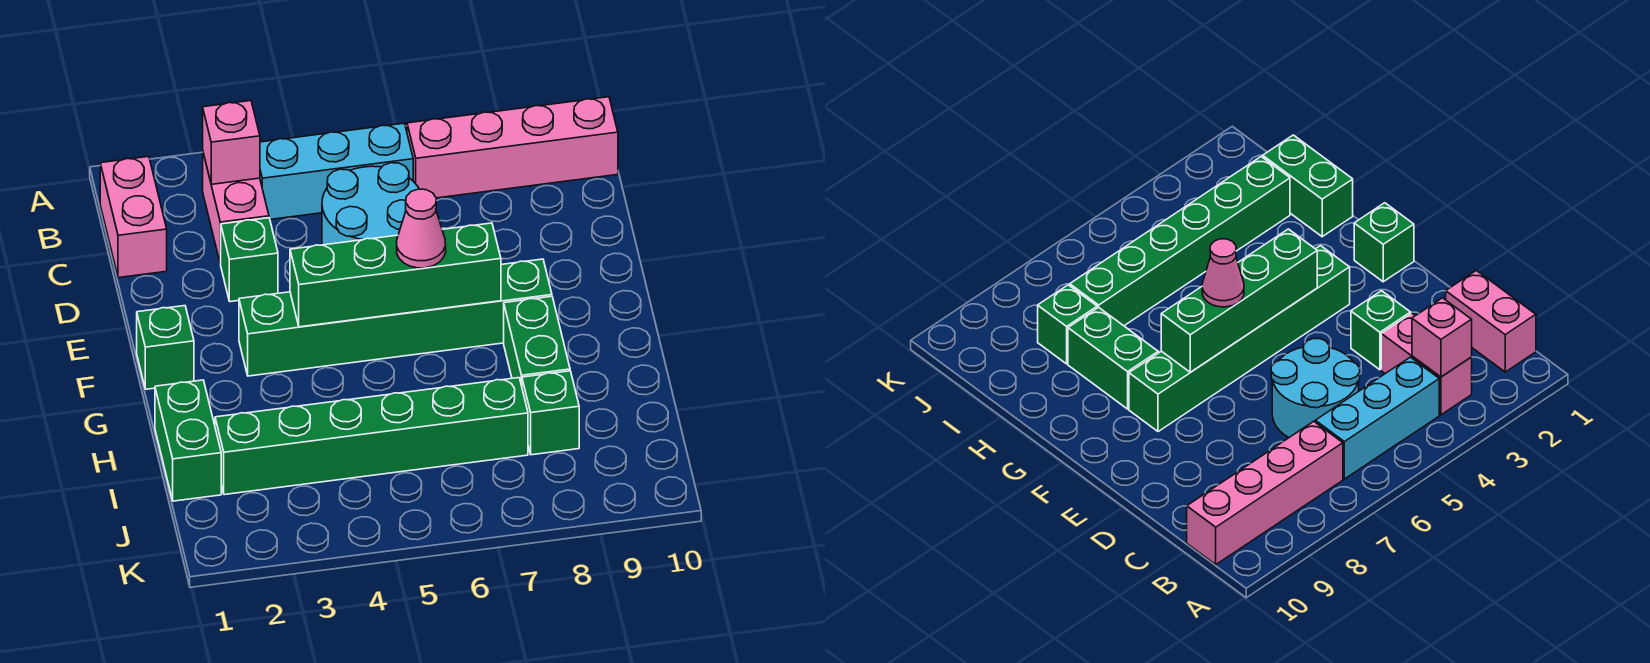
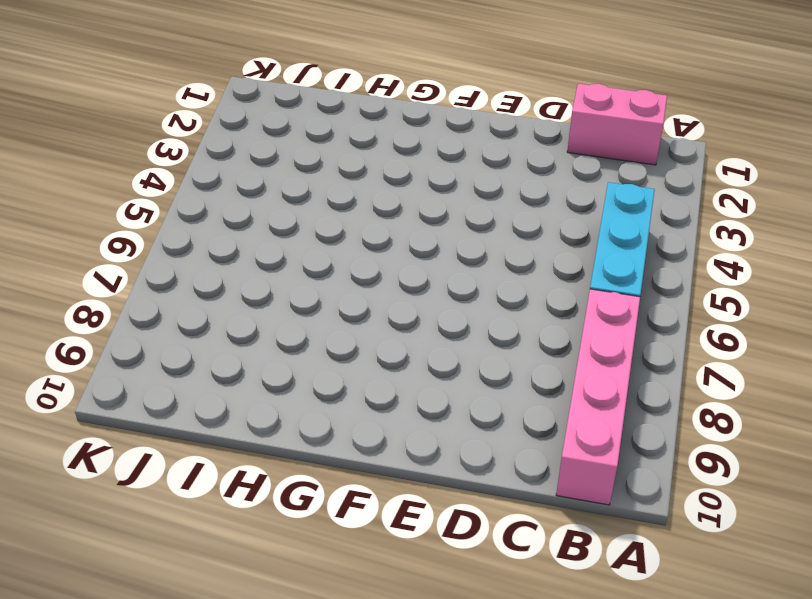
none -> pink 1x2 brick [203,153,269,264]
none -> cyan 2x2 round brick [322,163,419,245]
none -> green 1x1 brick [221,218,278,302]

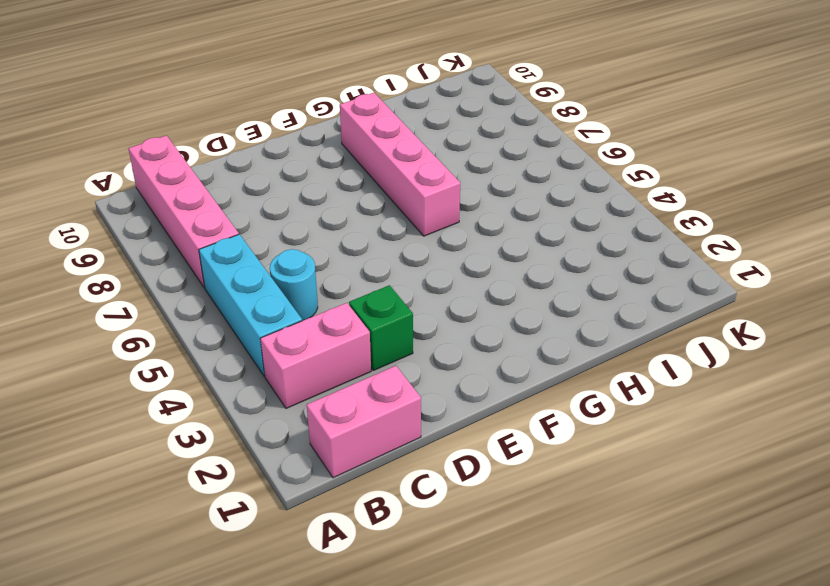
cyan 1x1 round brick [270,249,318,321] -> cyan 2x2 round brick [322,163,419,245]
pink 1x4 brick [340,93,460,236] -> green 1x2 brick [504,296,570,386]
none -> green 1x1 brick [137,306,194,389]
none -> green 1x6 brick [239,259,552,376]
none -> green 1x2 brick [155,380,221,501]

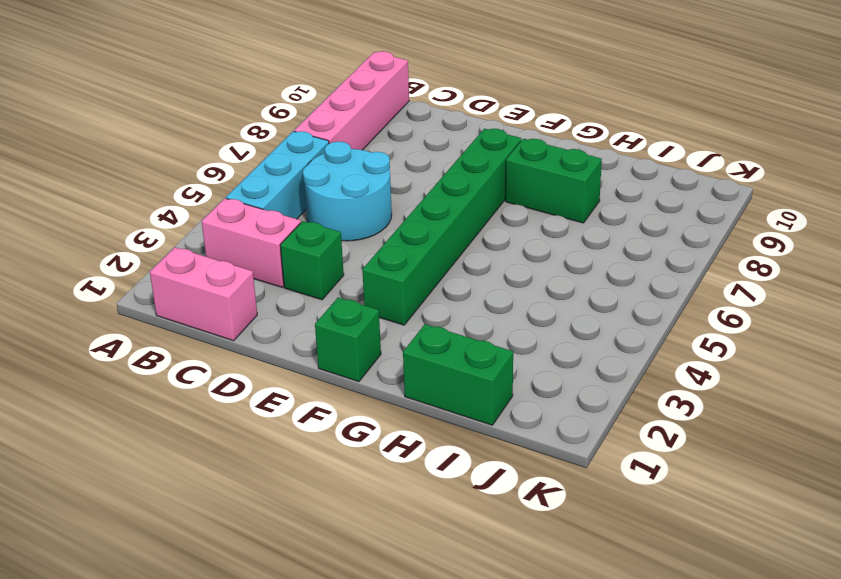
none -> green 1x6 brick [215,378,528,495]
none -> green 1x1 brick [522,371,579,455]
none -> pink 1x1 brick [203,101,260,184]

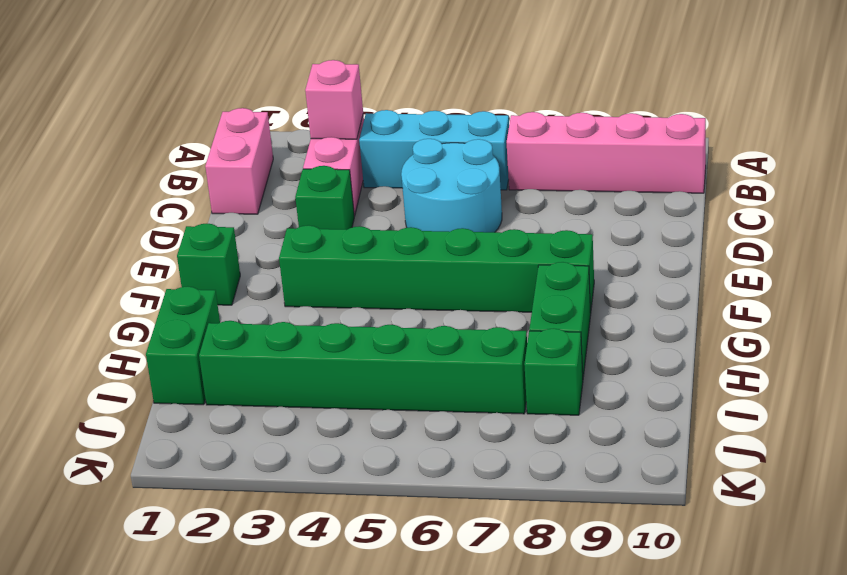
none -> green 1x4 brick [290,223,501,327]
none -> pink 1x1 cone [397,189,446,268]

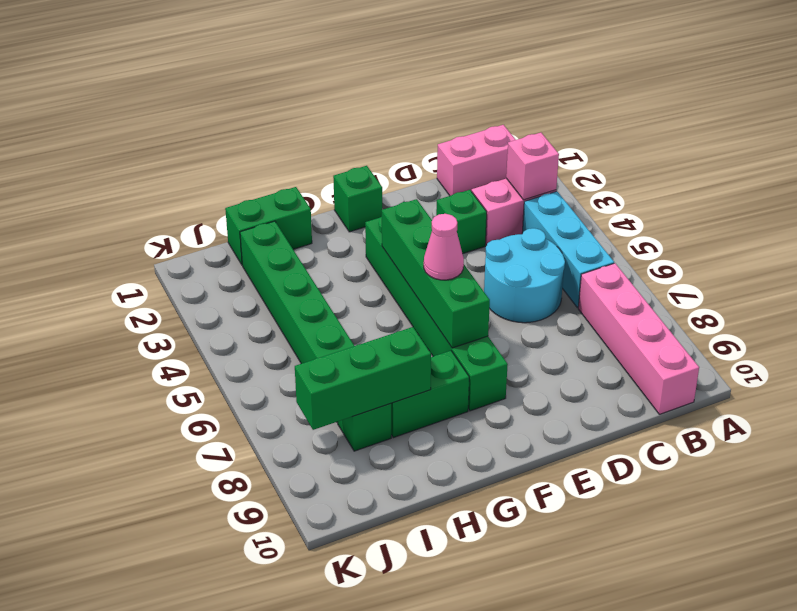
green 1x3 brick [295,327,431,430] -> none

